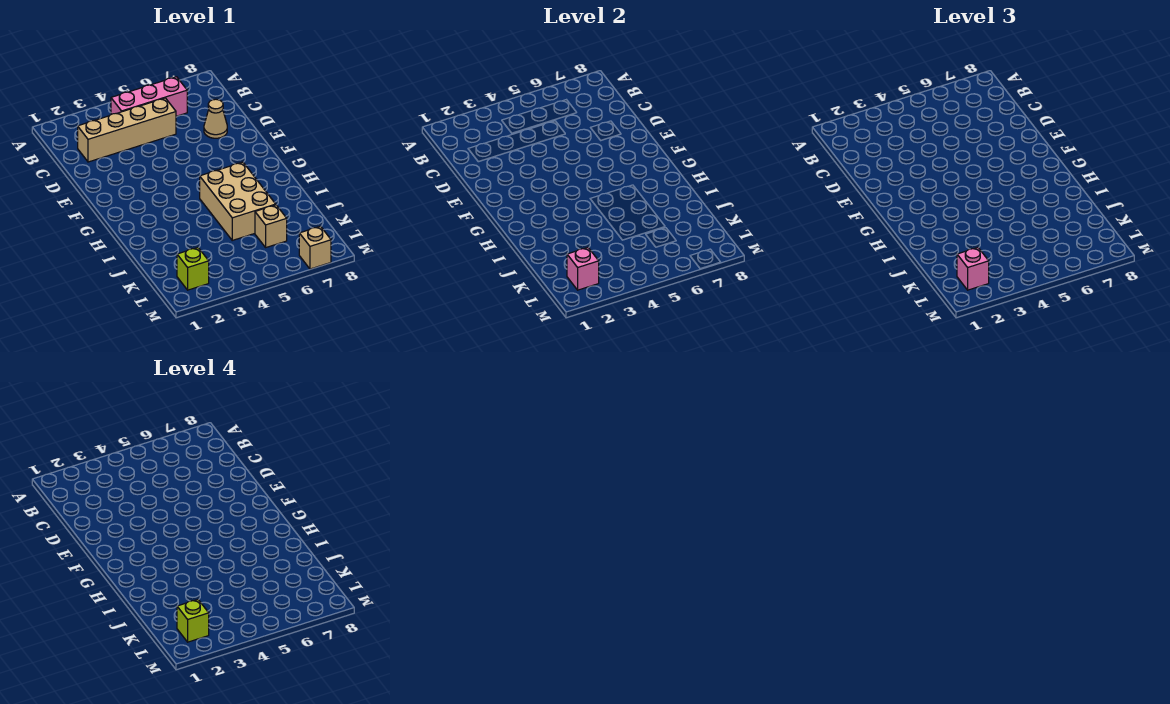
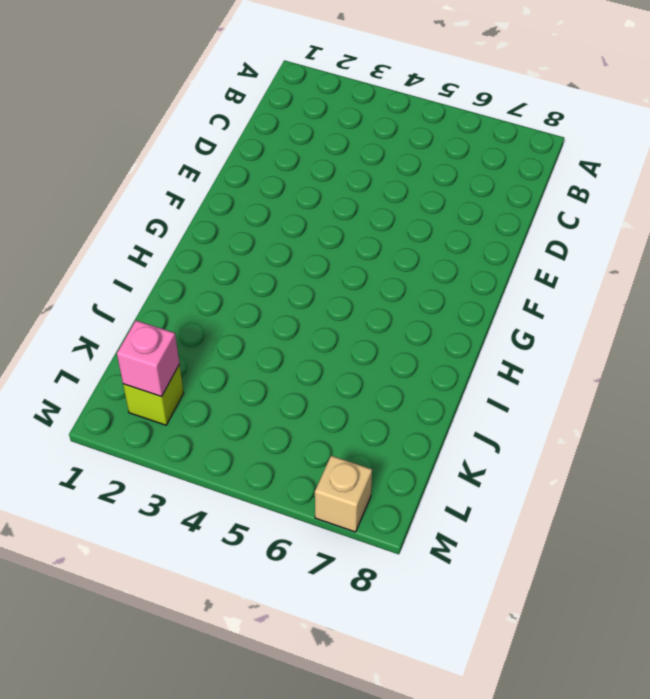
none -> pink 1x3 brick [111,77,187,116]
none -> tan 1x4 brick [78,98,176,162]

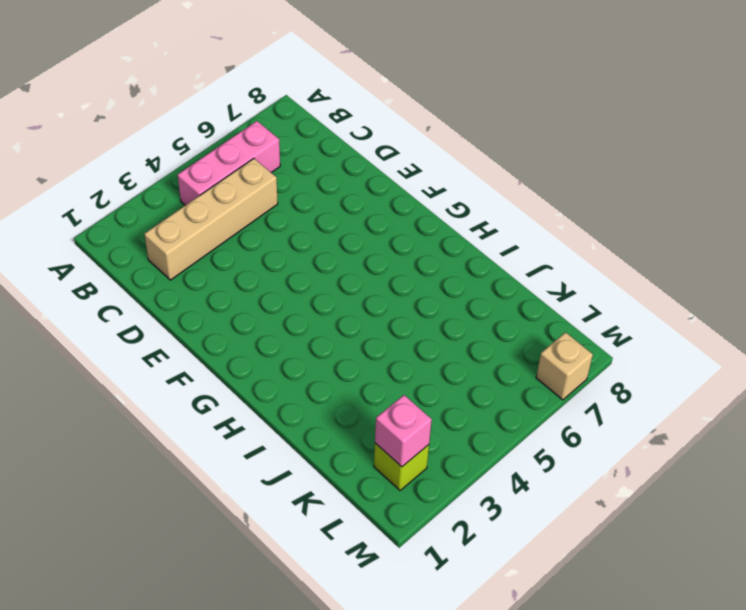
none -> tan 1x1 cone [204,99,227,138]
none -> tan 2x3 brick [200,162,276,240]

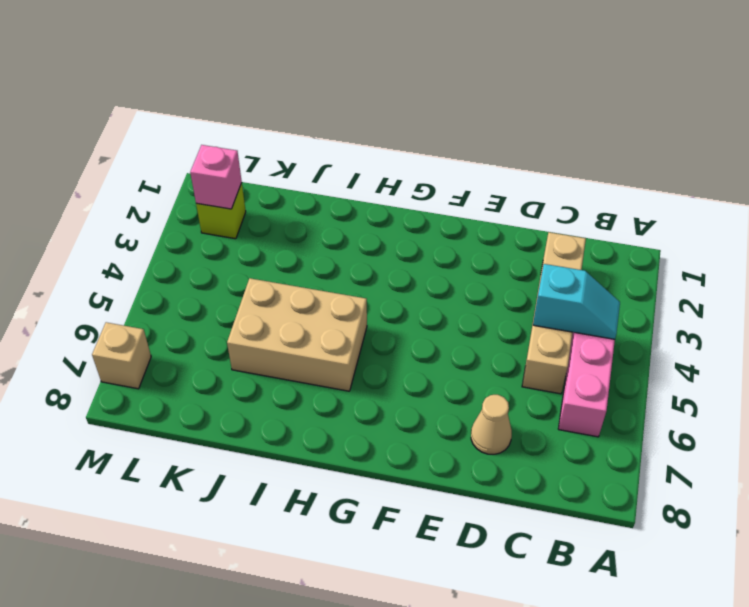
cyan 1x2 slope [533,264,620,339] -> none
none -> tan 1x1 brick [255,205,287,247]
none -> pink 1x1 brick [957,248,989,290]

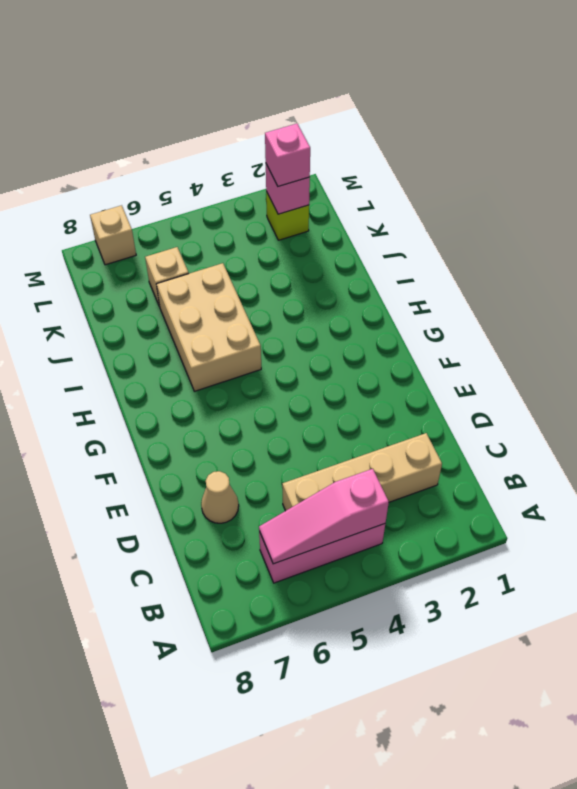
pink 1x3 slope [259,469,389,564] -> none
none -> lime 1x1 brick [177,600,209,642]

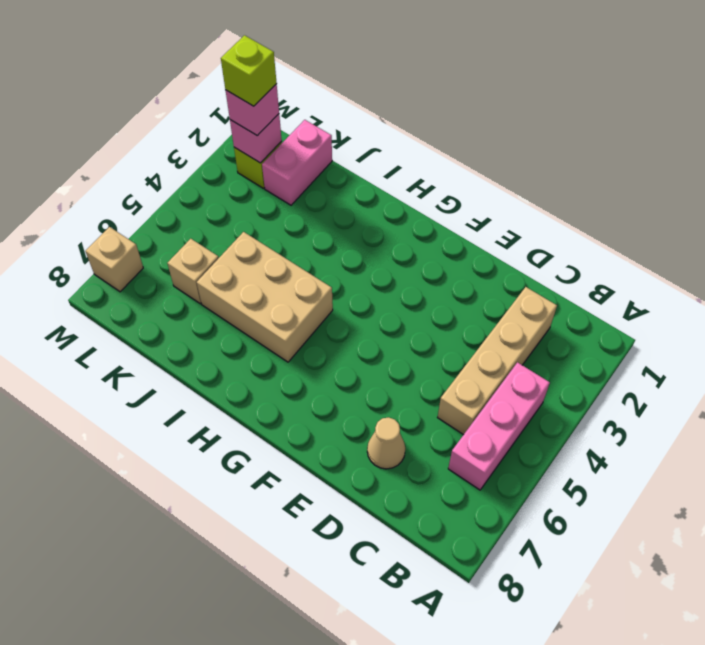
pink 1x2 brick [262,120,332,205] -> none

